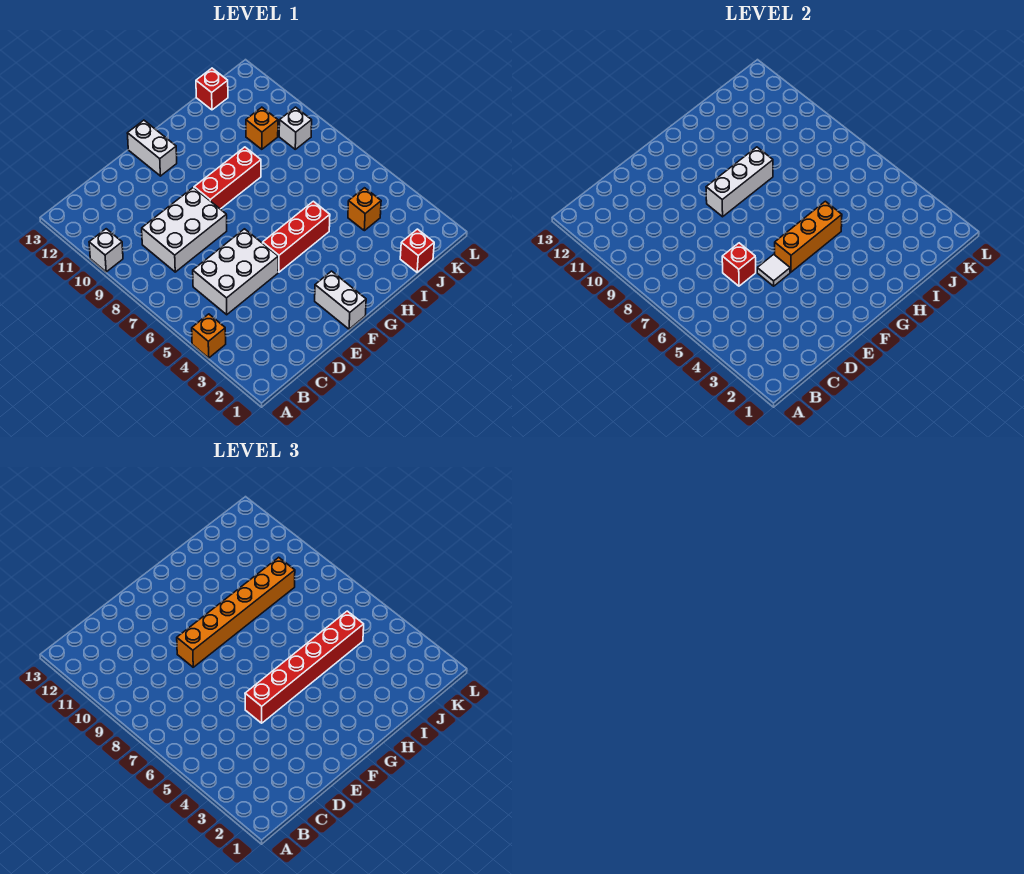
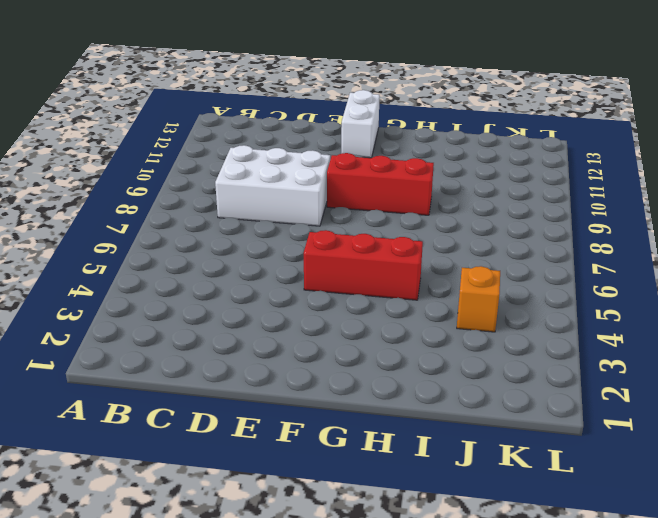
none -> orange 1x1 brick [192,314,226,358]
none -> white 1x1 brick [89,229,123,272]
none -> white 2x3 brick [193,229,278,315]

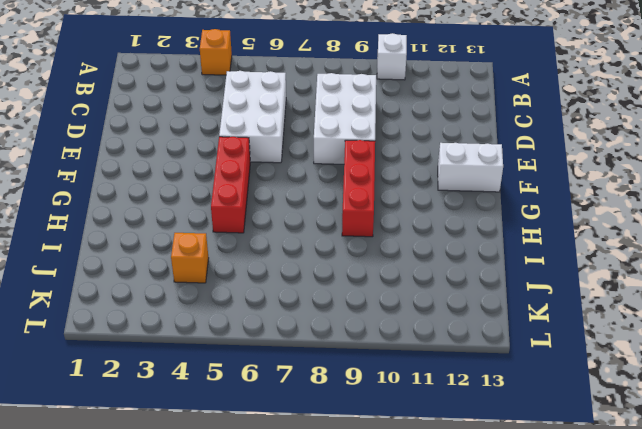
none -> white 1x2 brick [315,271,366,329]
none -> red 1x1 brick [400,229,434,272]
none -> orange 1x1 brick [246,107,278,149]

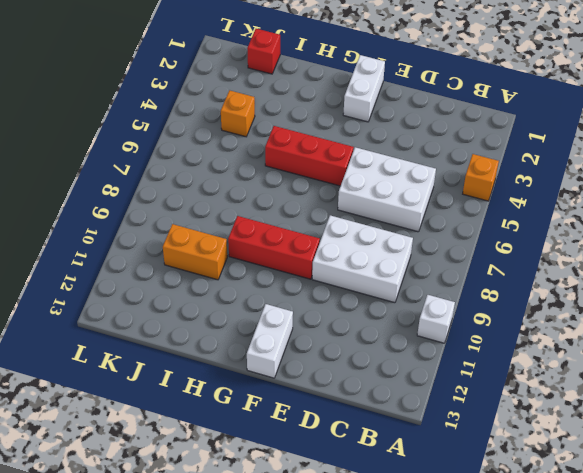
orange 1x2 brick [163,224,227,280] -> orange 1x1 brick [246,107,278,149]
none -> red 1x1 brick [196,68,228,110]
none -> white 1x1 brick [279,107,312,149]
none -> red 1x1 brick [722,243,756,286]

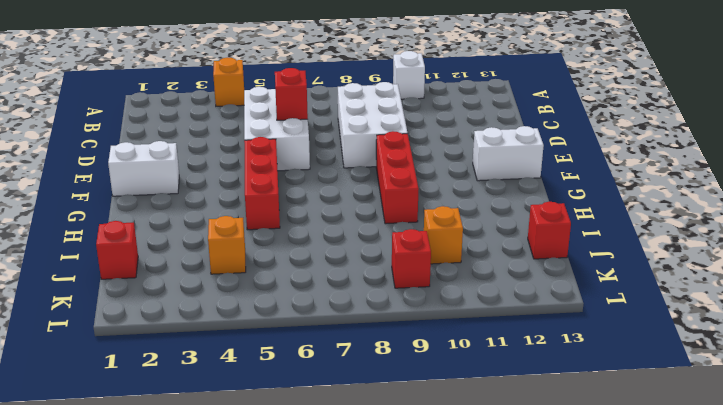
red 1x1 brick [392,229,431,288] -> white 1x1 brick [279,107,312,149]
none -> white 1x1 tile [757,254,790,286]
none -> orange 1x3 brick [775,201,842,272]
none -> white 1x3 brick [706,147,773,217]

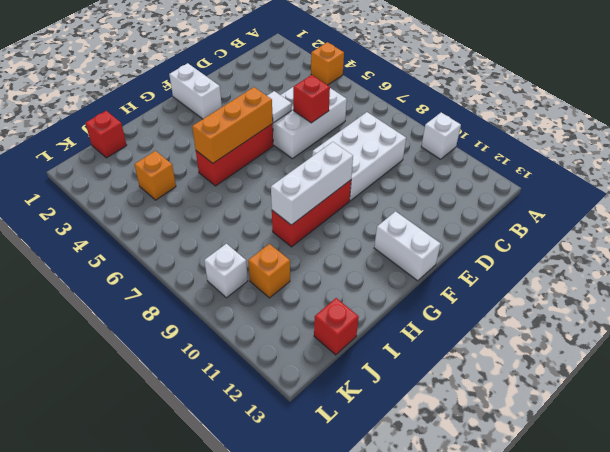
none -> red 1x6 brick [245,611,364,723]
none -> orange 1x6 brick [177,557,295,667]

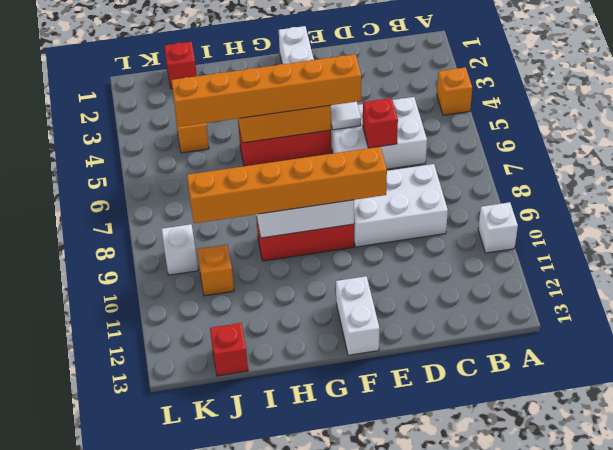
orange 1x6 brick [171,54,361,127] -> red 1x6 brick [245,611,364,723]

